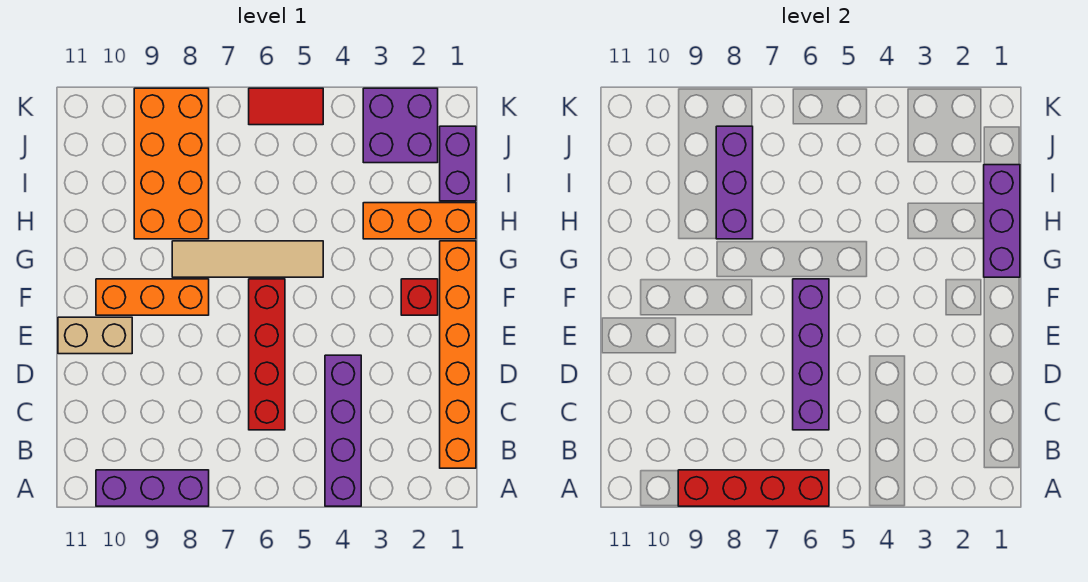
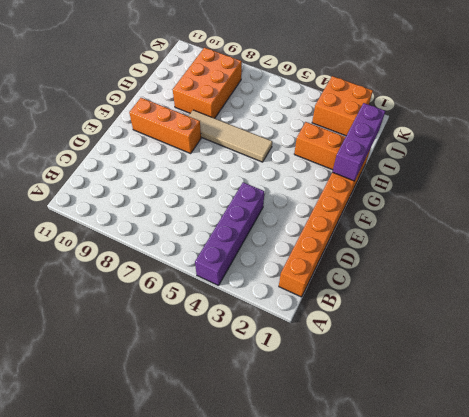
orange 2x3 brick [173,48,242,118] -> orange 2x4 brick [134,88,209,239]
orange 2x2 brick [312,76,373,136] -> purple 2x2 brick [363,88,438,163]
none -> purple 1x3 brick [96,470,209,506]
none -> red 1x4 brick [249,279,285,430]
none -> tan 1x2 brick [58,317,132,354]

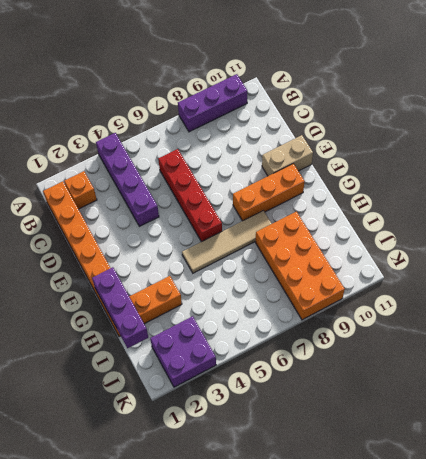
orange 1x1 brick [64,171,97,209] -> none
none -> red 1x1 brick [401,279,438,315]
none -> purple 1x2 brick [440,126,476,201]
none -> red 1x2 tile [249,88,323,125]

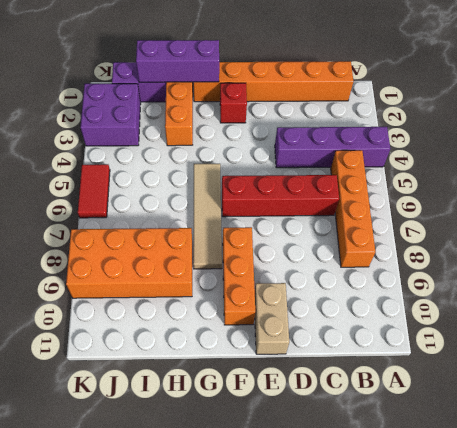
orange 1x4 brick [331,150,375,267] -> none
none -> purple 1x3 brick [96,470,209,506]
none -> red 1x4 brick [678,470,829,506]
none -> purple 1x4 brick [793,279,829,430]

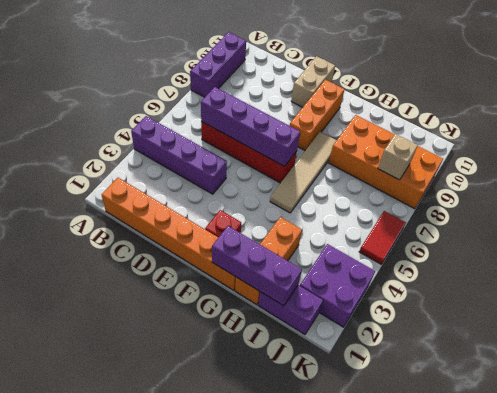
tan 1x1 brick [378,134,418,180] -> purple 1x3 brick [716,126,753,239]
none -> red 1x4 brick [678,470,829,506]

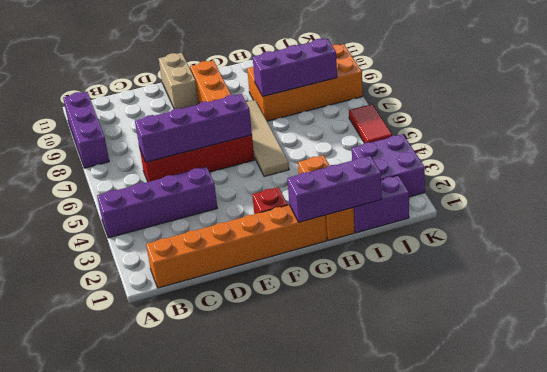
none -> red 1x4 brick [678,470,829,506]

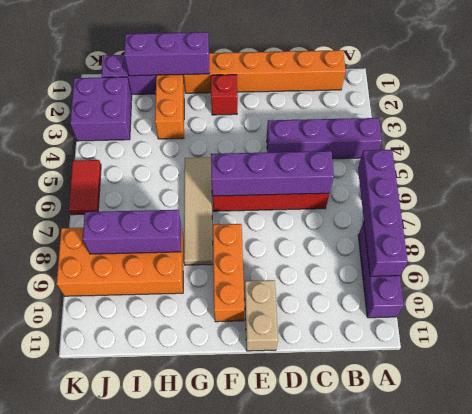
purple 1x4 brick [358,150,408,276] -> red 1x4 brick [678,470,829,506]

